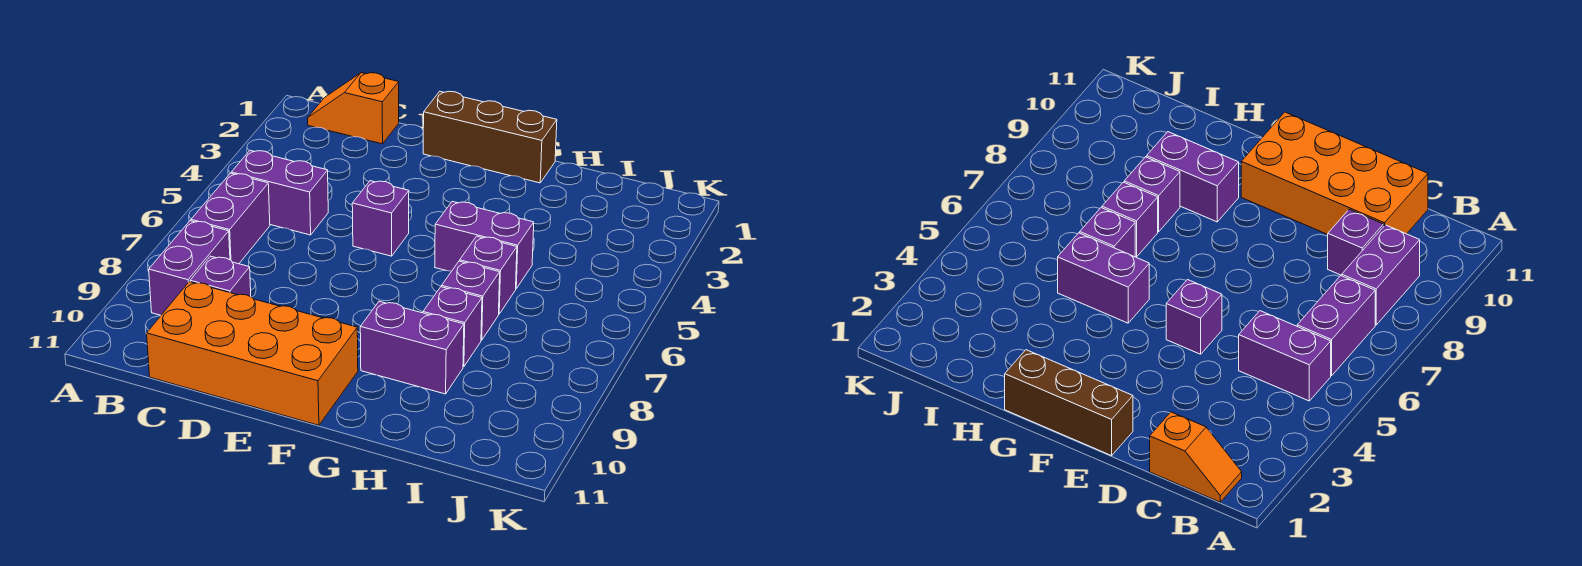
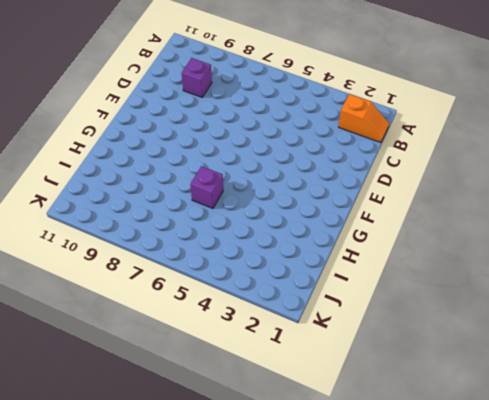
orange 1x2 slope [338,94,389,143] -> orange 1x2 slope turned to [308,73,399,144]
none -> purple 1x2 brick [231,150,328,235]
none -> purple 1x2 brick [191,173,270,264]
none -> purple 1x2 brick [149,221,230,315]

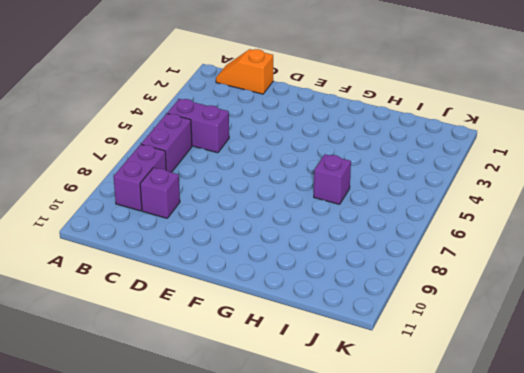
none -> orange 2x4 brick [147,282,358,425]
none -> brown 1x3 brick [423,91,557,183]
none -> purple 1x1 brick [352,181,409,256]

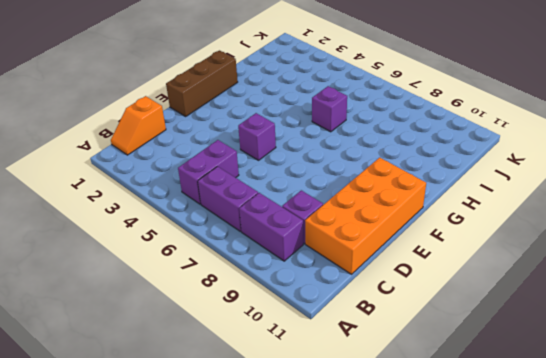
none -> purple 1x2 brick [435,201,534,288]
none -> purple 1x2 brick [360,301,464,394]
none -> purple 1x1 brick [442,261,500,340]

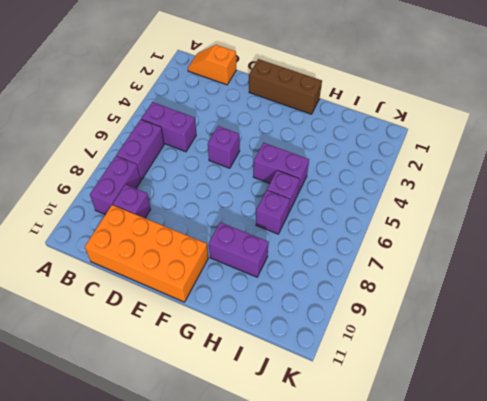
none -> purple 1x1 brick [423,287,482,367]

